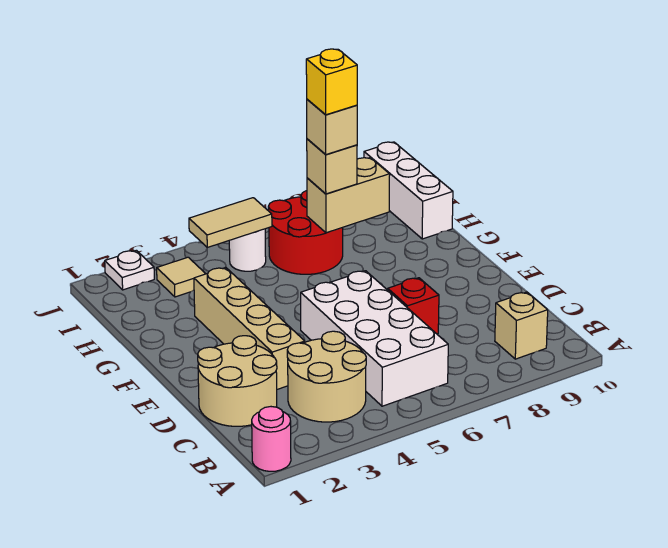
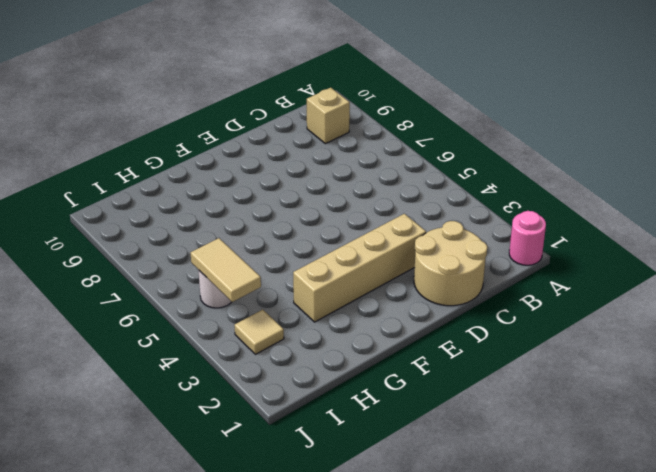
none -> tan 2x2 round brick [287,331,366,422]
none -> white 2x4 brick [301,271,448,406]
none -> red 1x1 brick [388,278,439,334]

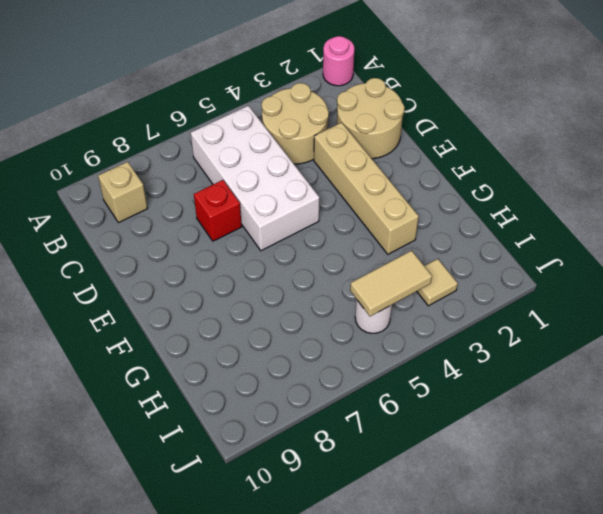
none -> red 2x2 round brick [268,191,343,274]
none -> white 1x3 brick [364,142,453,239]
none -> white 1x1 plate [105,250,154,290]

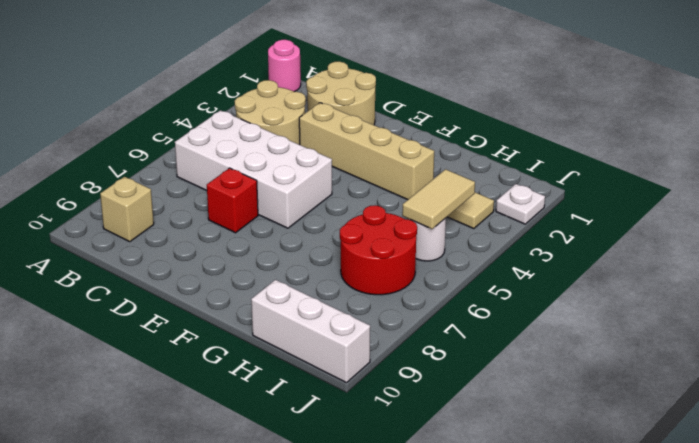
none -> tan 1x2 brick [307,158,390,233]
none -> tan 1x1 brick [307,139,357,194]
none -> tan 1x1 brick [307,99,357,155]

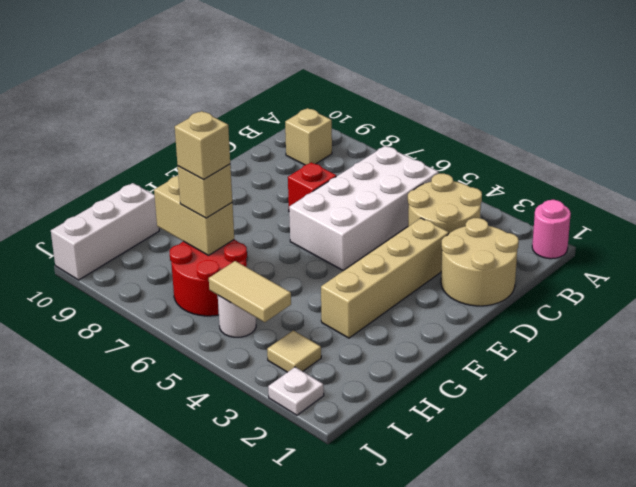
none -> yellow 1x1 brick [306,49,357,115]

